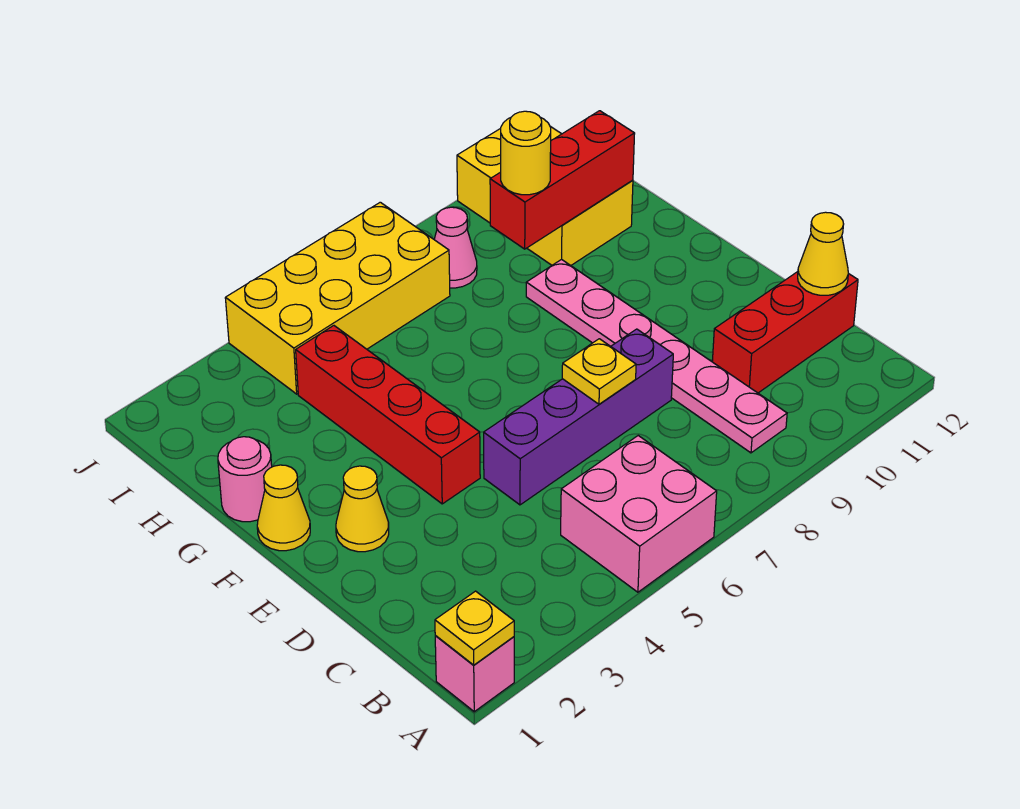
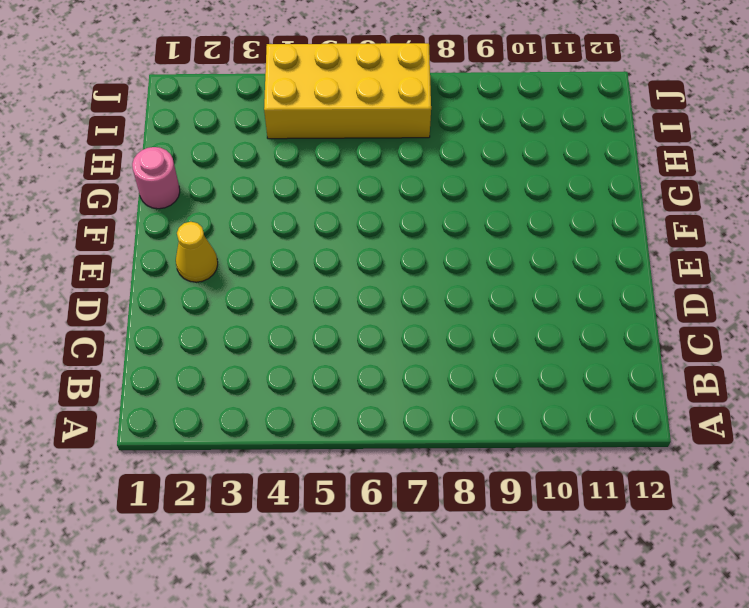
none -> pink 1x1 brick [435,636,514,712]
none -> pink 2x2 brick [561,436,717,592]
none -> pink 1x6 plate [526,259,787,453]

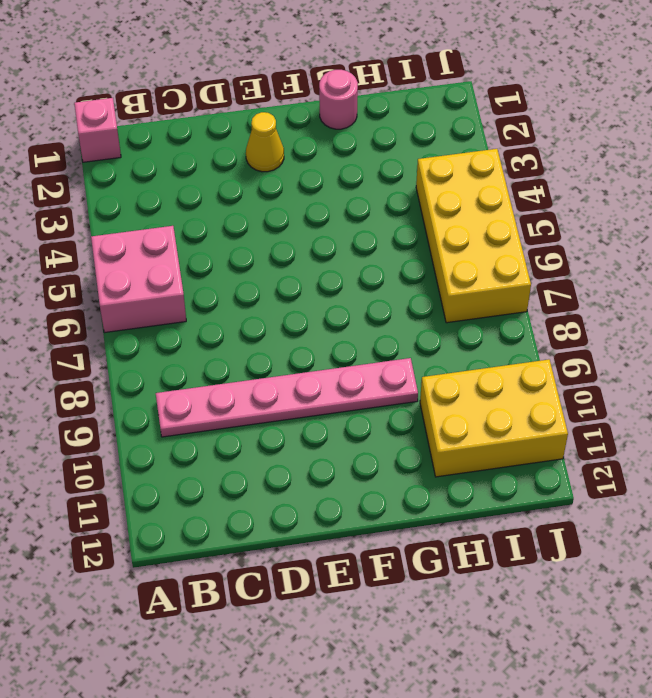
none -> red 1x3 brick [712,272,858,393]
none -> purple 1x4 brick [484,329,673,505]
none -> red 1x4 brick [296,326,480,504]

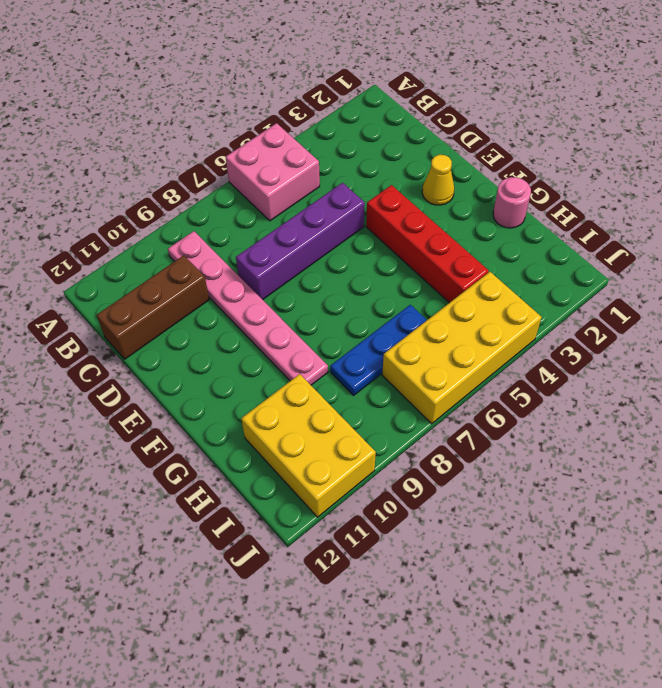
brown 1x3 brick [97,255,209,359] -> red 1x3 brick [712,272,858,393]
blue 1x3 plate [330,305,427,395] -> none
none -> pink 1x1 brick [435,636,514,712]
none -> yellow 1x1 cone [257,465,310,551]
none -> pink 1x1 cone [434,207,477,288]

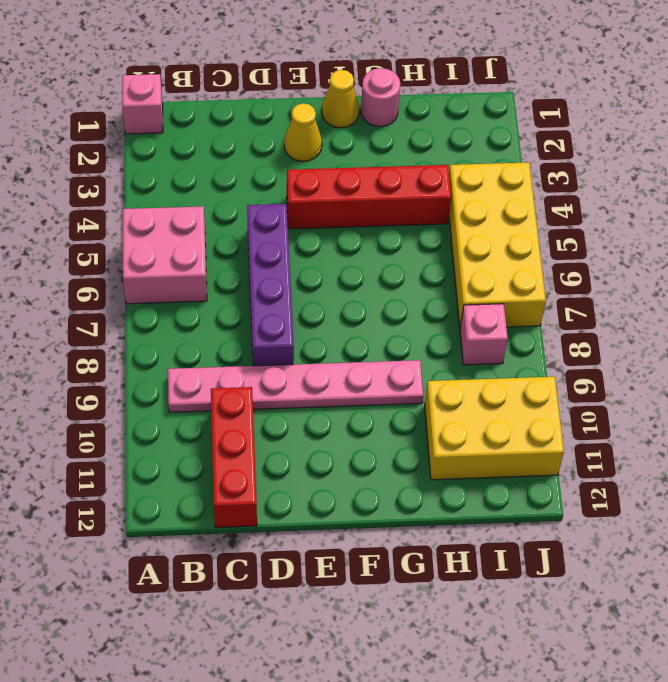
pink 1x1 brick [460,304,508,365] -> pink 1x1 cone [434,207,477,288]
none -> yellow 1x1 plate [435,591,514,665]
none -> yellow 1x1 cone [798,212,848,295]
none -> yellow 1x1 plate [562,339,636,404]

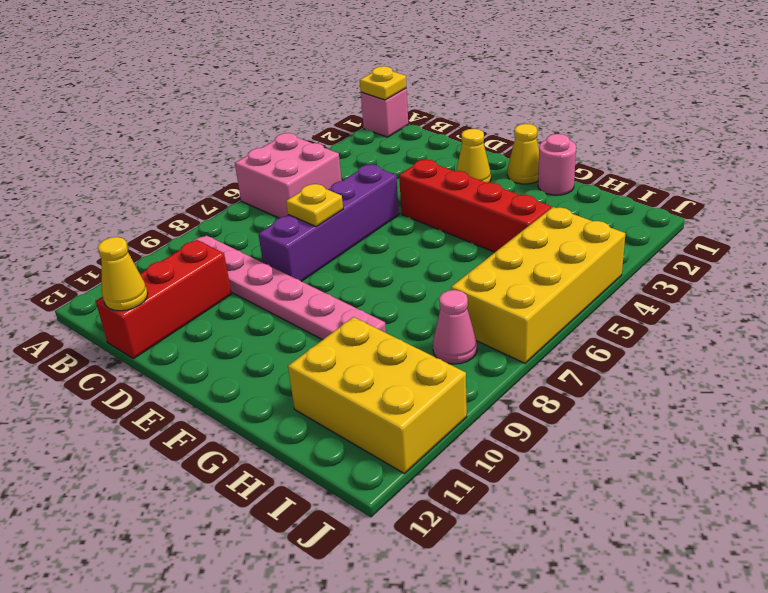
none -> red 1x3 brick [490,111,635,249]
none -> yellow 1x1 round brick [501,111,551,195]

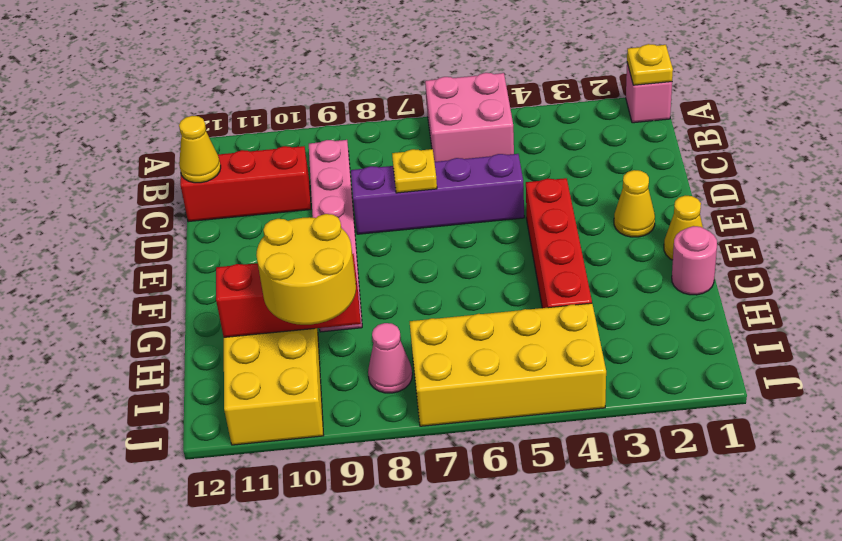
yellow 2x2 round brick [256,214,356,325] -> yellow 1x1 round brick [501,111,551,195]

